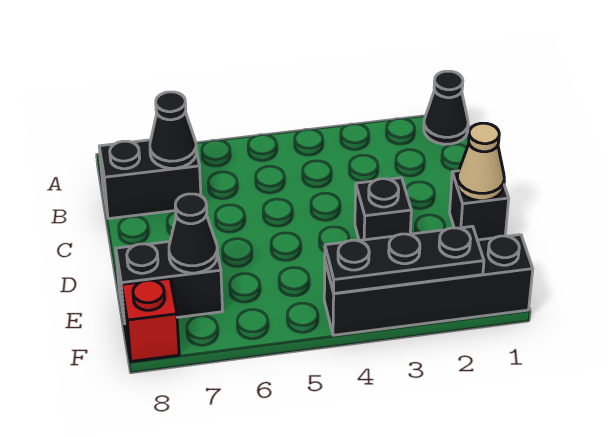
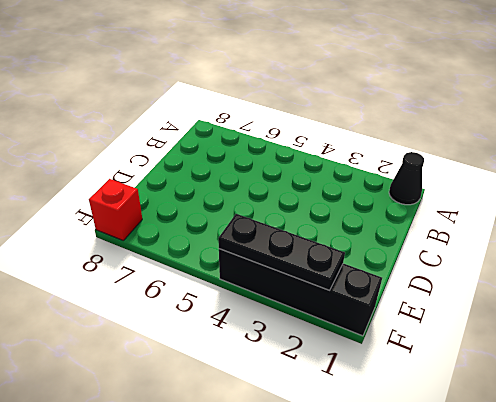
none -> black 1x2 brick [99,140,201,219]
none -> black 1x1 brick [450,171,509,240]

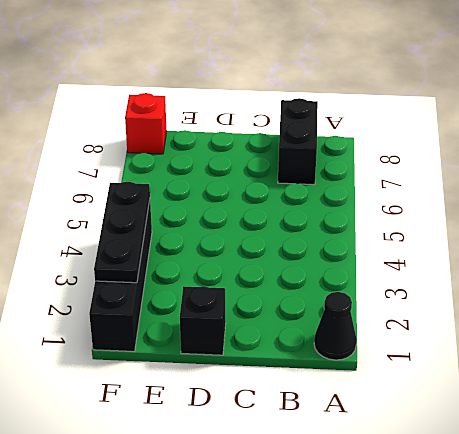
none -> black 1x1 brick [355,178,411,240]
none -> black 1x2 brick [116,242,222,322]

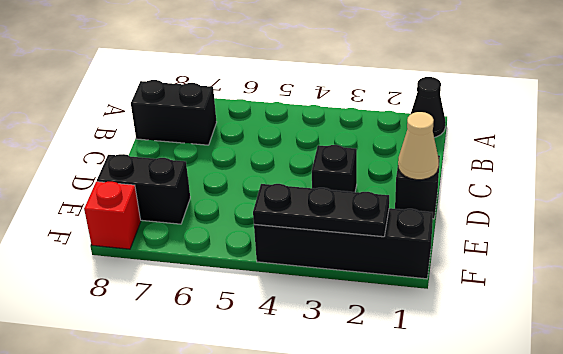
none -> black 1x1 cone [150,92,196,168]
none -> black 1x1 cone [169,194,217,273]

